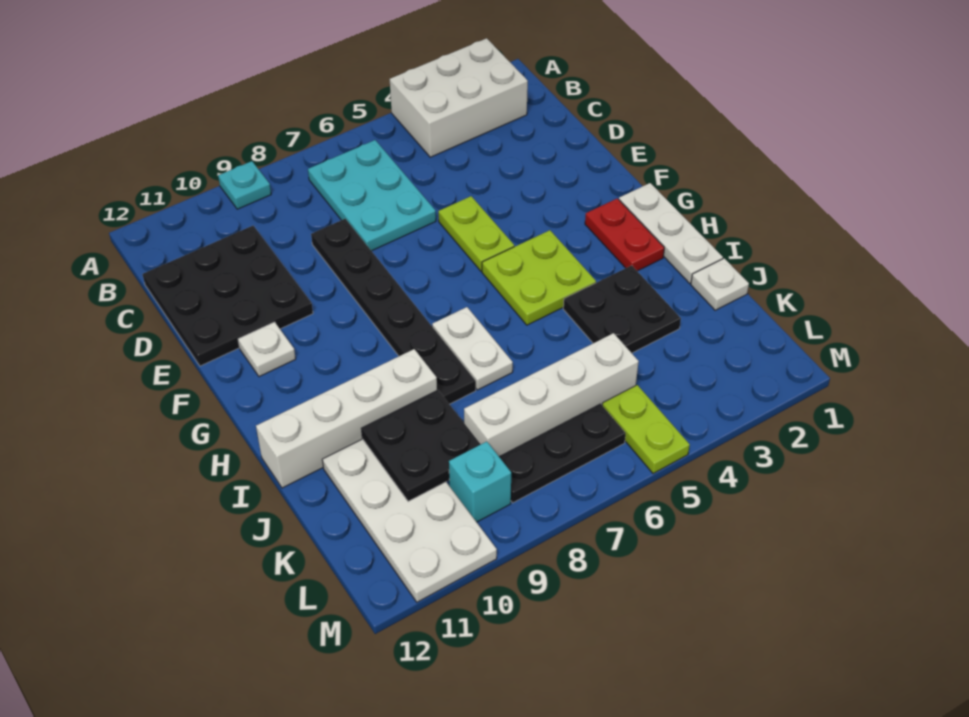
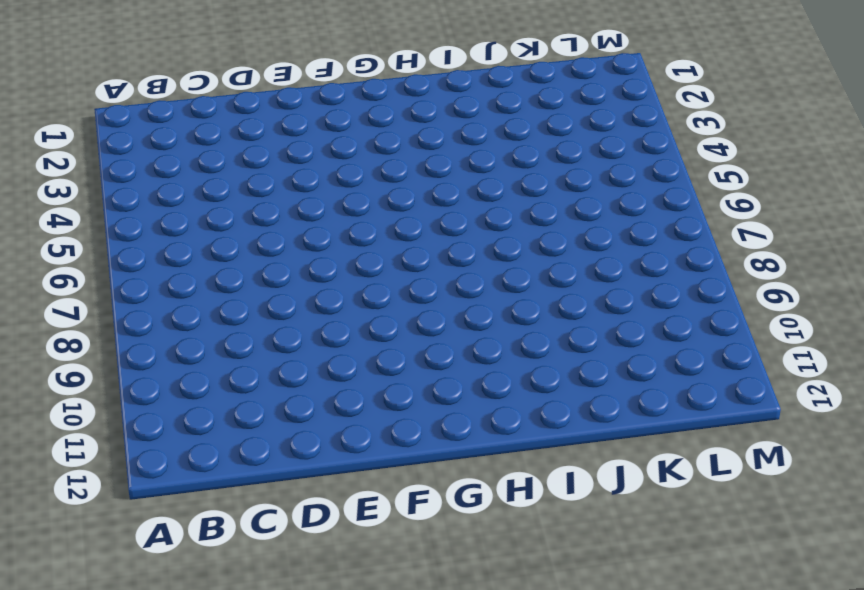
none -> white 2x3 brick [390,38,528,157]
none -> cyan 1x1 plate [218,161,271,209]
none -> cyan 2x3 plate [308,140,436,251]

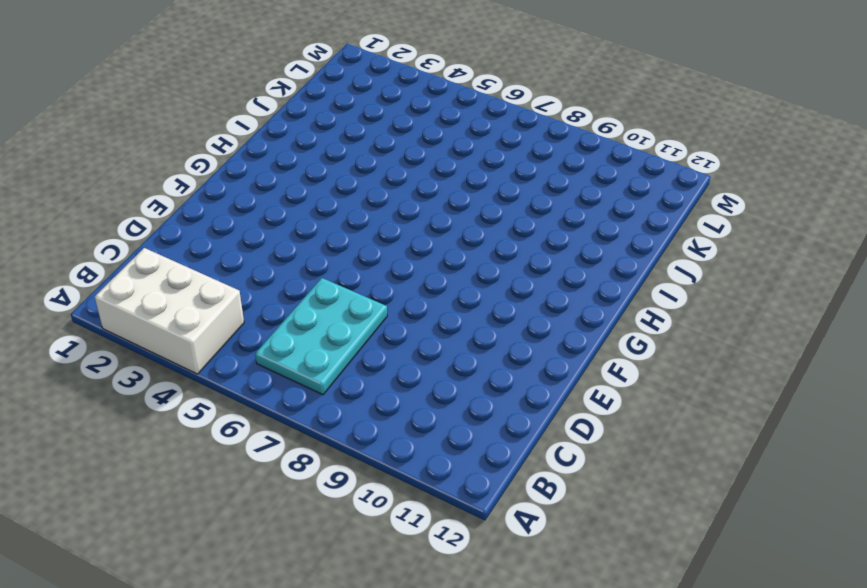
none -> cyan 1x1 plate [218,161,271,209]
none -> black 3x3 plate [143,226,313,366]
none -> black 1x6 plate [311,219,476,404]

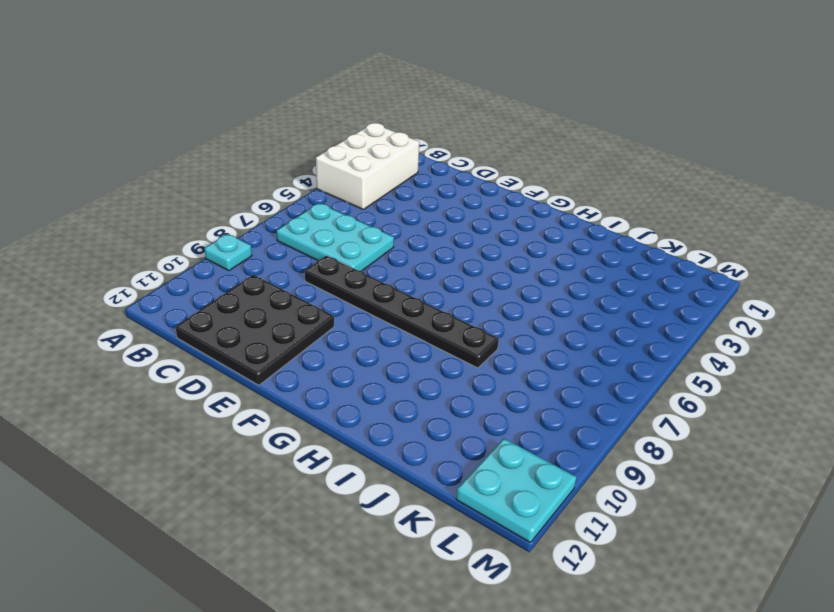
cyan 2x2 plate [456,438,577,543] -> white 2x4 plate [322,439,497,602]
none -> lime 1x2 plate [438,196,514,271]
none -> white 1x1 plate [238,322,296,377]
none -> white 1x3 plate [619,183,723,283]

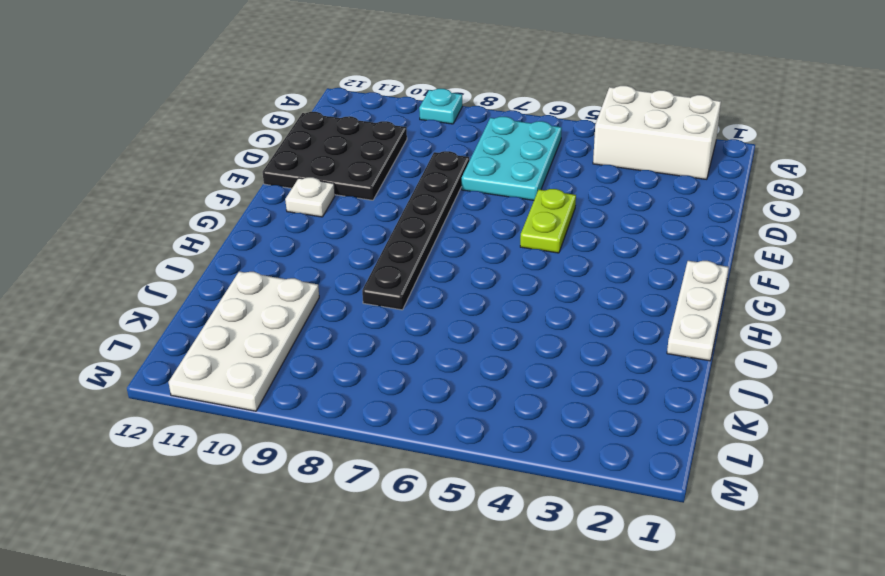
none -> red 1x2 plate [585,198,664,271]
none -> lime 2x2 plate [482,230,596,325]
none -> white 1x2 plate [432,307,513,390]

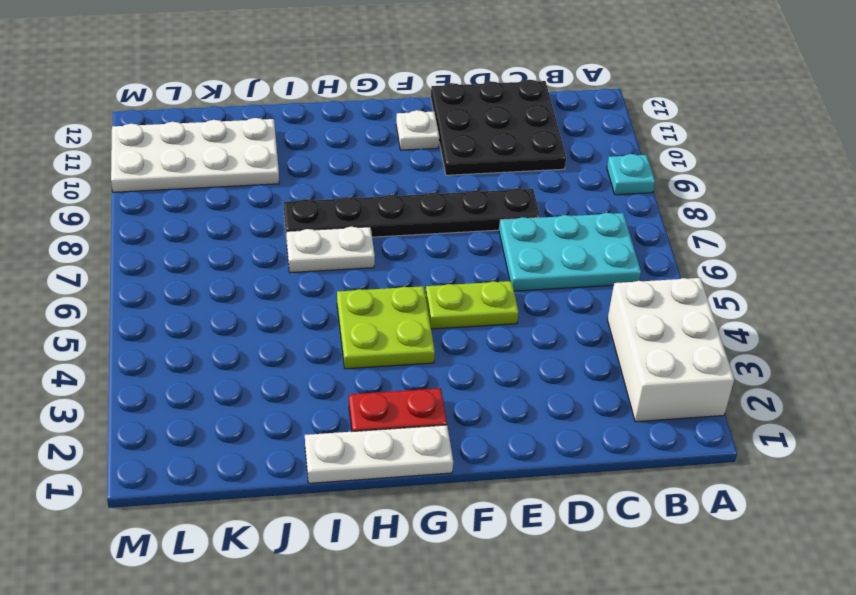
none -> black 2x2 plate [563,265,681,353]
none -> white 1x4 brick [256,349,437,488]
none -> white 1x1 plate [691,258,749,310]

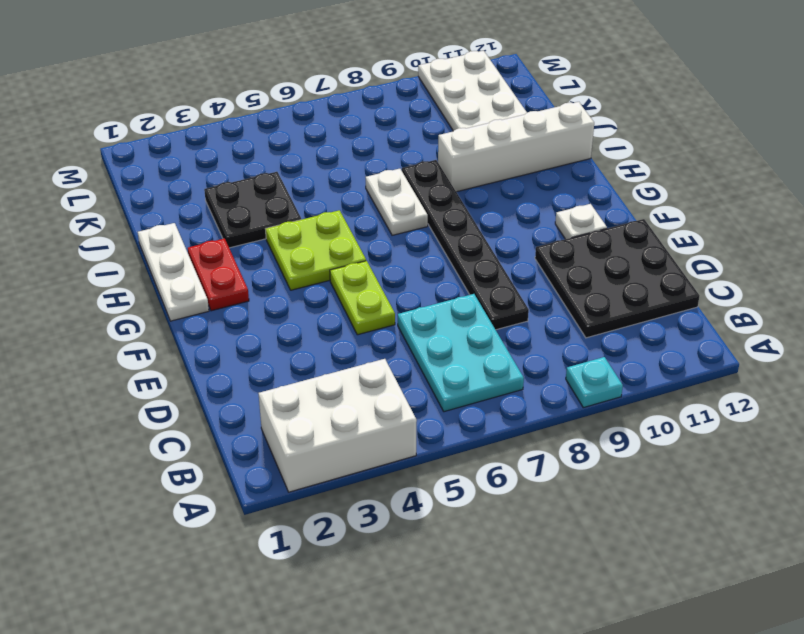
none -> white 1x1 plate [691,258,749,310]
none -> white 1x4 brick [464,333,639,456]
none -> lime 1x2 plate [602,385,690,474]

